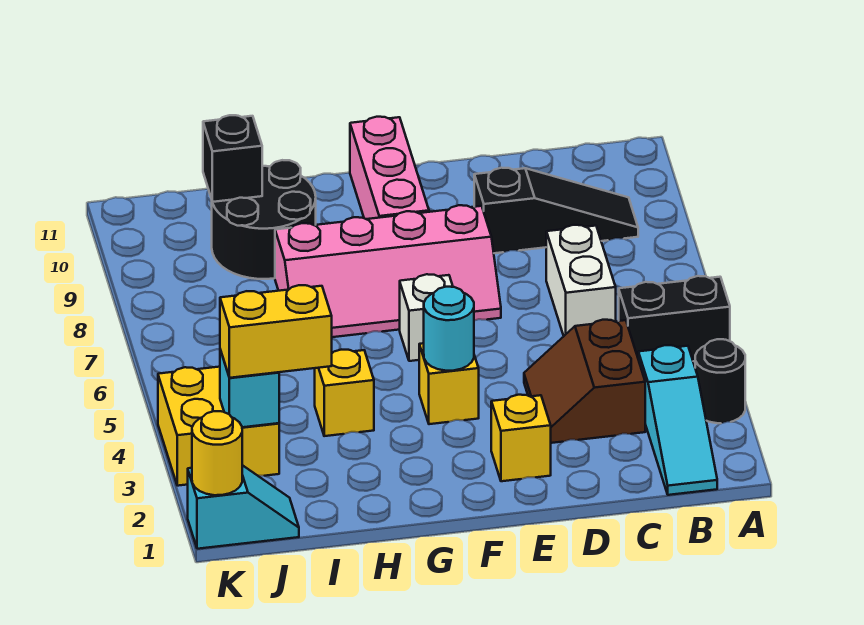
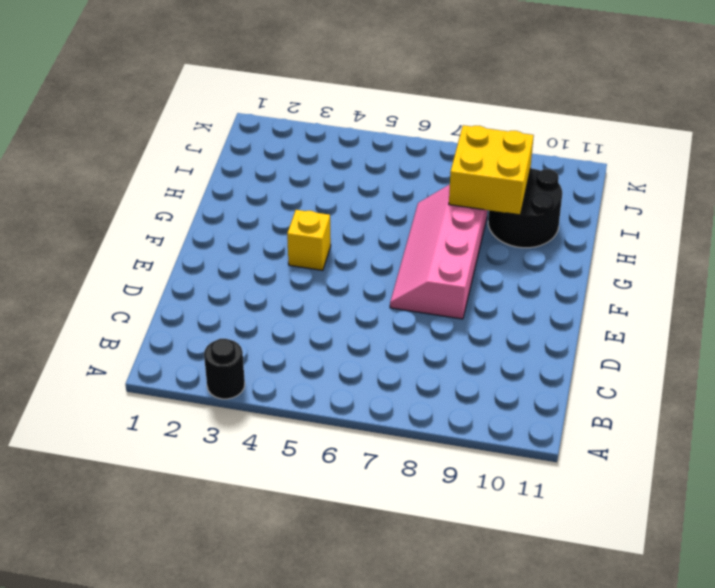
yellow 2x2 brick [449,125,534,215] -> yellow 2x2 brick moved to [158,367,279,486]
none -> black 1x2 brick [619,276,730,361]
none -> cyan 1x3 slope [638,345,717,495]
none -> black 1x3 slope [474,168,638,253]

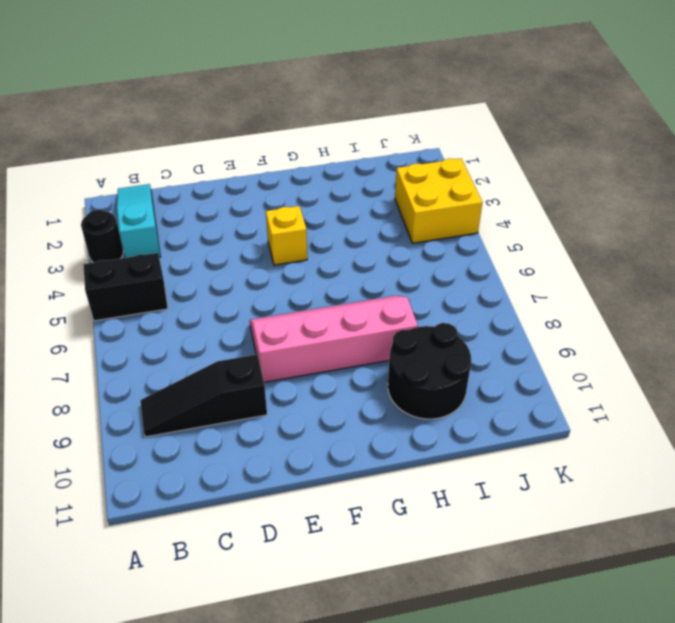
none -> brown 2x2 slope [524,320,645,443]
none -> white 1x2 brick [546,225,616,336]
none -> yellow 1x1 brick [491,395,551,481]

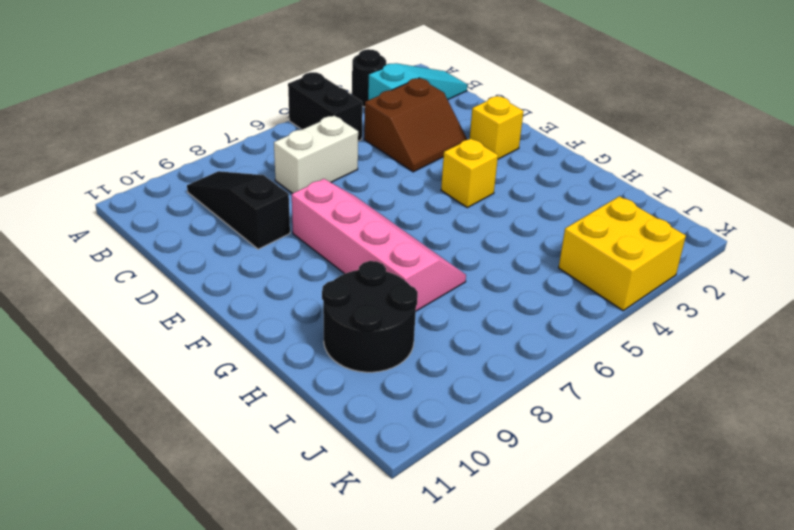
none -> white 1x1 brick [400,274,453,361]
none -> pink 1x3 brick [350,117,429,219]
none -> yellow 1x1 brick [315,350,374,436]

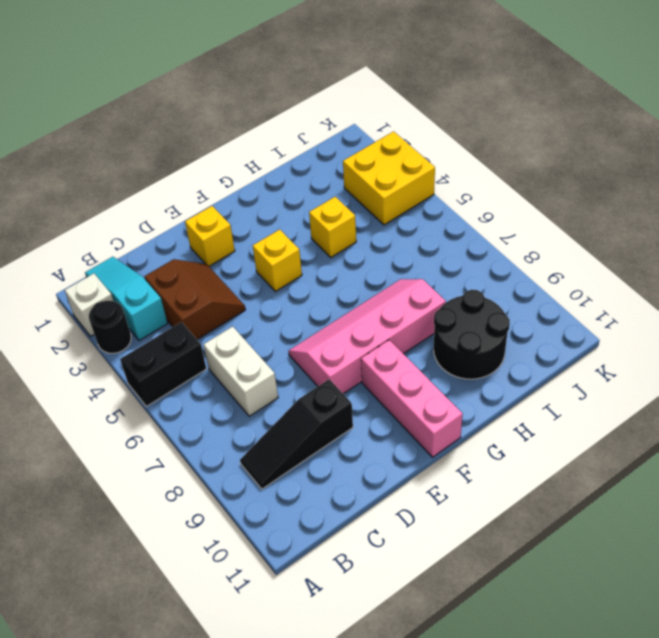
white 1x1 brick [65,273,113,336] -> white 1x1 brick moved to [400,274,453,361]
none -> cyan 1x2 slope [188,465,299,549]
none -> cyan 1x1 round brick [424,287,474,371]
none -> black 1x1 brick [203,115,262,202]

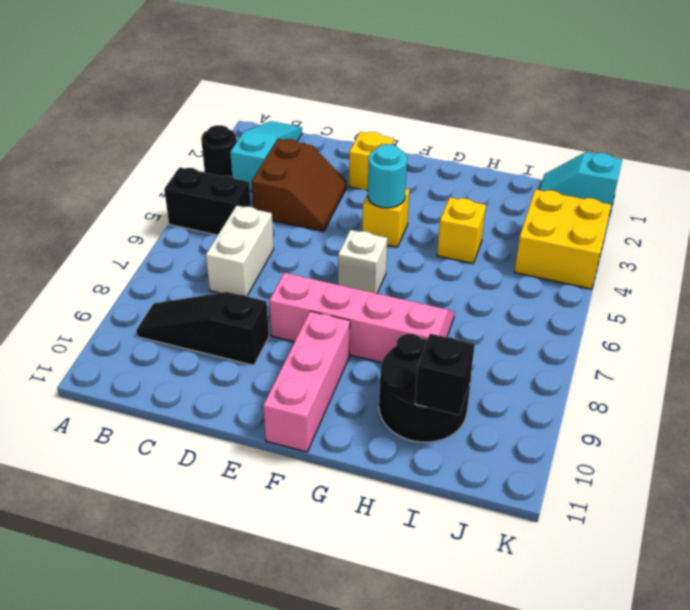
none -> cyan 1x1 brick [220,350,279,427]
none -> yellow 1x1 round brick [192,411,242,495]
none -> yellow 1x2 brick [220,285,332,378]

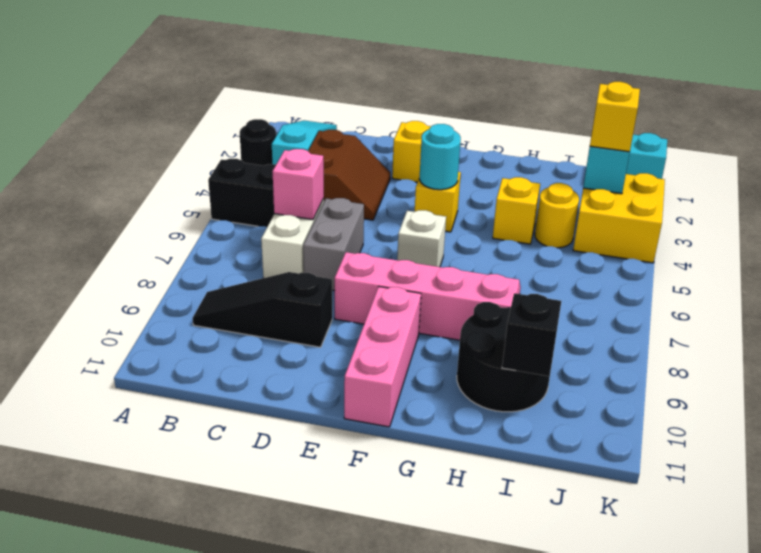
pink 1x1 brick [272,149,324,220] -> none
grey 1x2 brick [303,198,364,291] -> none
yellow 1x1 round brick [535,183,579,248] -> yellow 1x1 round brick moved to [192,411,242,495]
yellow 1x1 brick [590,82,640,152] -> yellow 1x2 brick [220,285,332,378]

